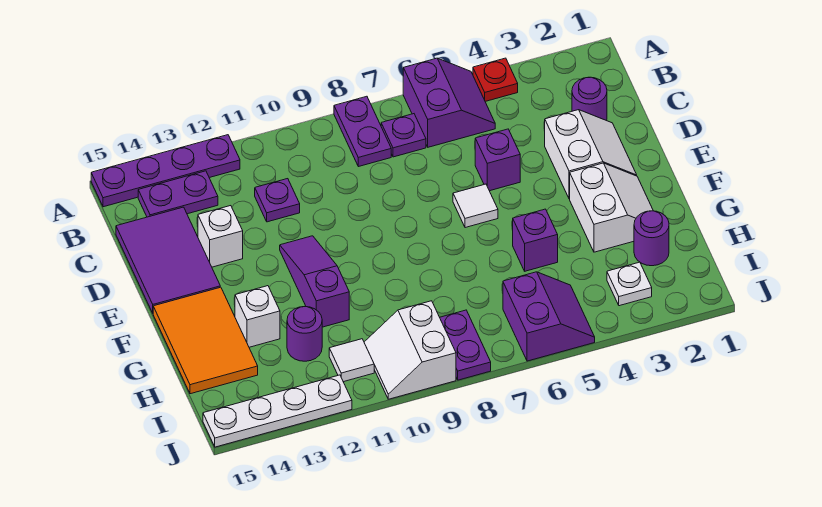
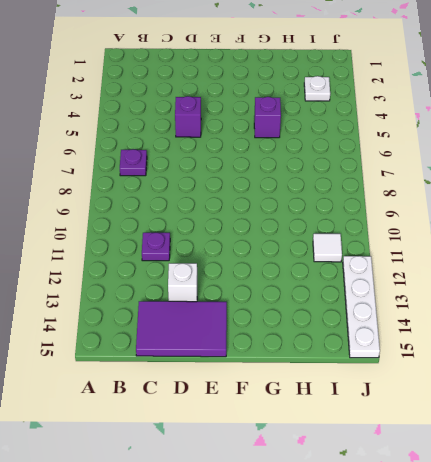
none -> red 1x1 plate [473,58,518,101]
none -> purple 2x2 slope [403,58,495,147]
none -> purple 1x2 plate [334,96,391,167]

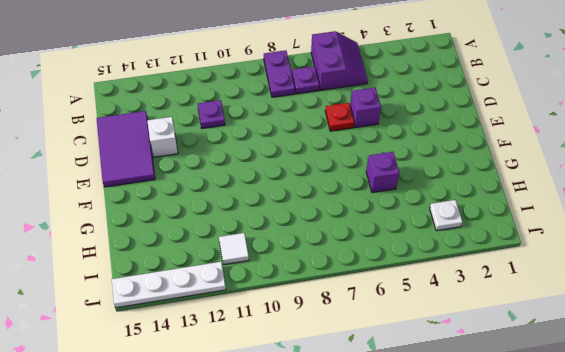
red 1x1 plate [325,103,354,131] -> red 1x1 plate moved to [473,58,518,101]
none -> purple 1x4 plate [91,135,240,207]
none -> purple 1x2 plate [138,171,218,217]
none -> purple 1x1 round brick [572,77,607,120]

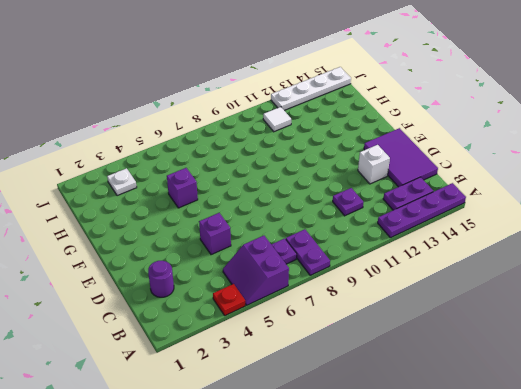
none -> white 2x2 slope [545,110,637,199]
none -> white 1x1 tile [453,184,498,228]
none -> purple 1x3 slope [280,236,349,327]

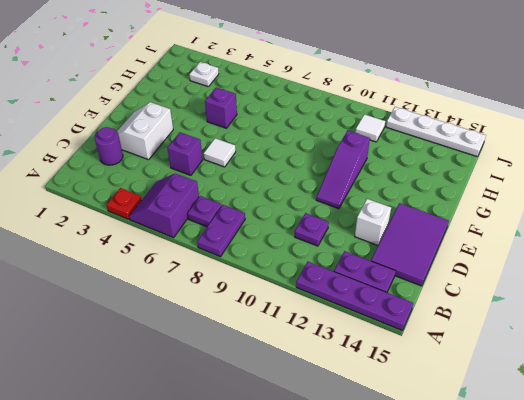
none -> white 2x2 slope [570,163,653,252]
none -> orange 2x3 tile [153,287,258,394]
none -> white 1x1 brick [235,286,280,347]

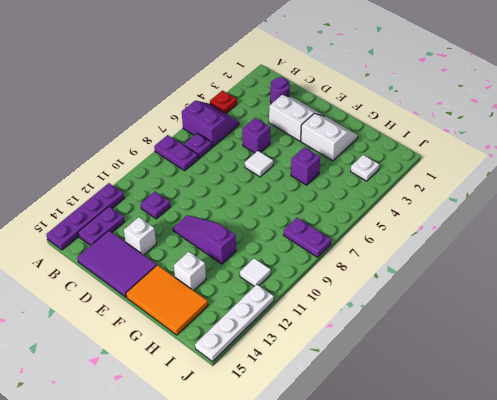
none -> purple 1x1 round brick [634,211,669,266]
none -> purple 1x1 round brick [287,307,322,361]
none -> purple 2x2 slope [503,272,595,361]

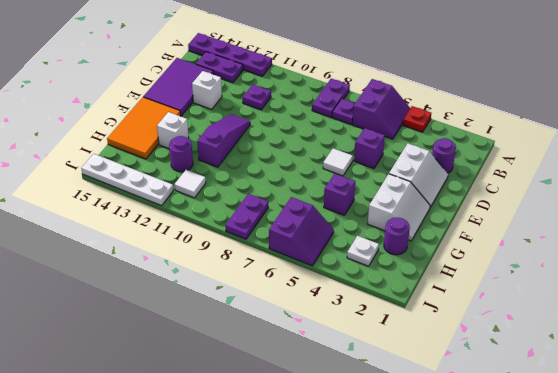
none -> white 2x2 slope [364,301,456,399]

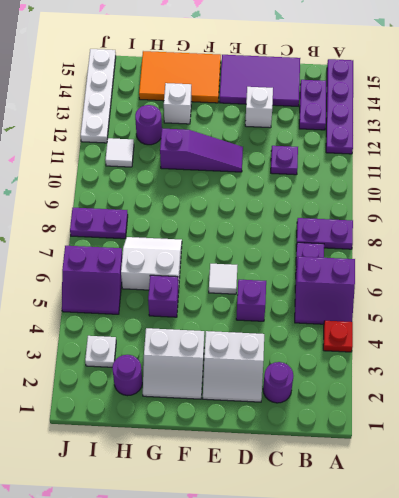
white 2x2 slope [121,237,182,291] -> white 2x2 slope moved to [364,301,456,399]

